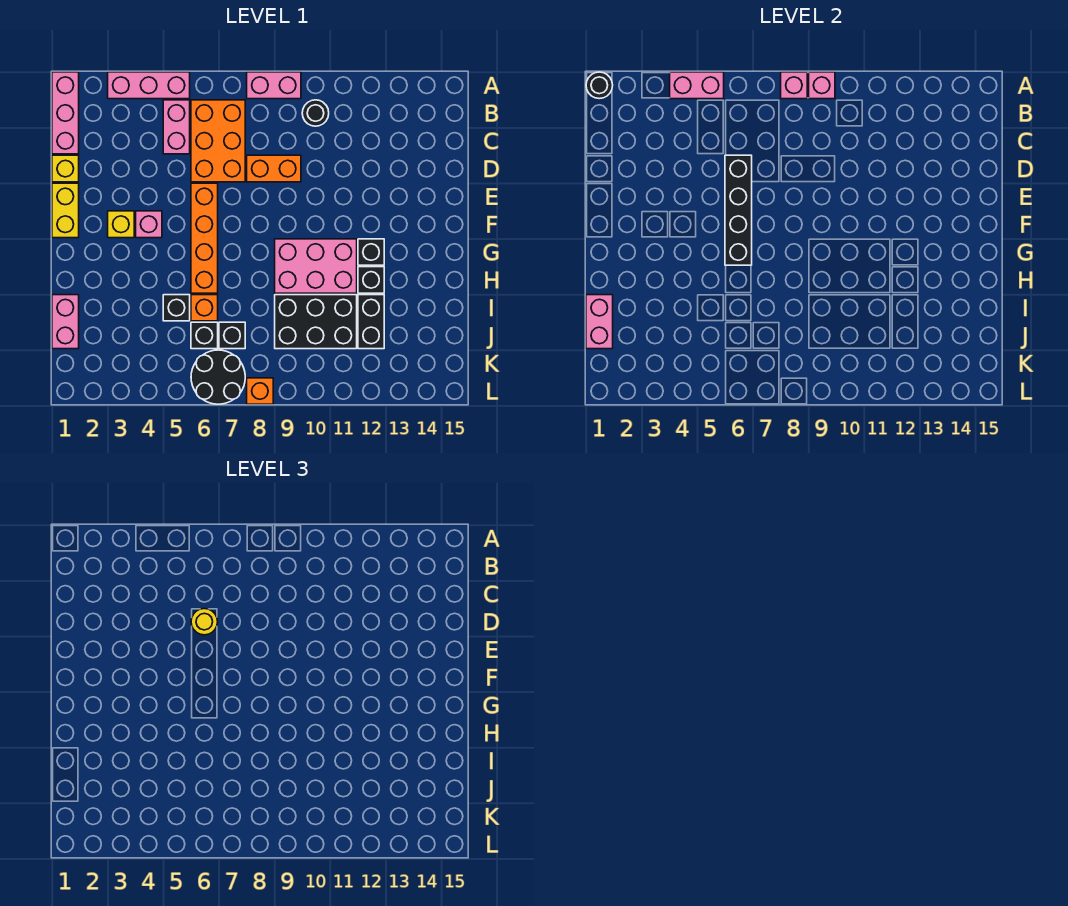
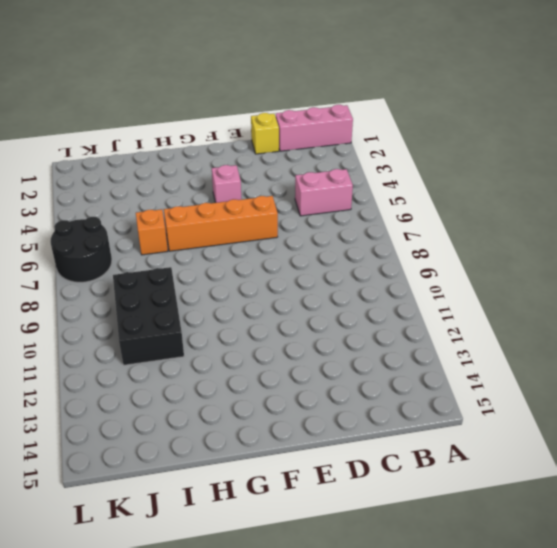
none -> pink 1x3 brick [108,72,190,99]
none -> pink 1x2 brick [247,72,301,99]
none -> orange 2x3 brick [191,100,245,182]
none -> black 1x1 round brick [302,100,329,126]

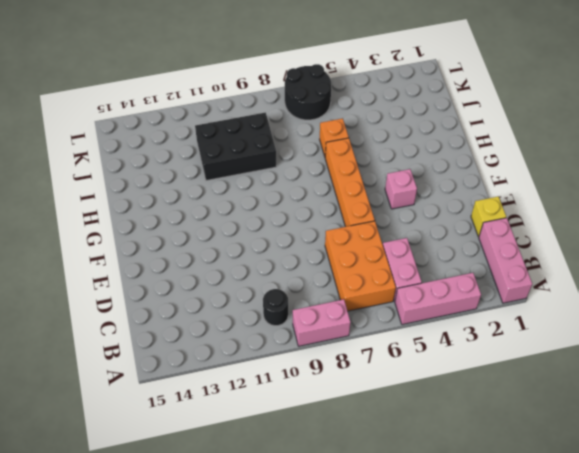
none -> orange 1x2 brick [247,155,301,182]
none -> yellow 1x2 brick [52,183,79,238]
none -> yellow 1x1 brick [108,211,134,238]
none -> pink 2x3 brick [275,239,357,293]

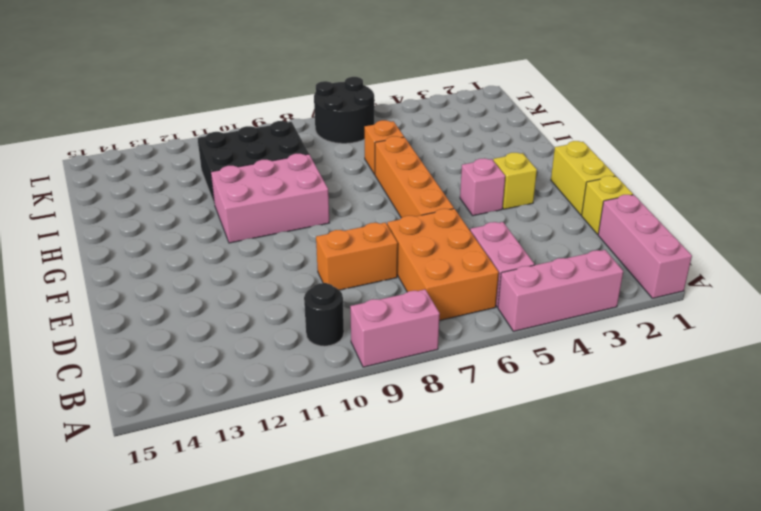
none -> black 1x1 brick [358,239,384,265]
none -> black 1x1 brick [358,267,384,293]
none -> pink 1x2 brick [52,295,79,349]
none -> black 1x1 brick [163,295,190,321]

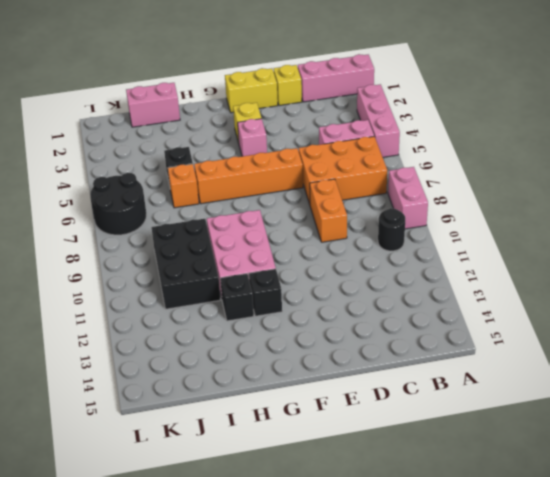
none -> black 1x2 brick [358,295,384,349]
none -> black 1x1 brick [191,322,218,349]
none -> black 1x1 brick [219,322,245,349]
none -> orange 1x1 brick [247,378,273,404]

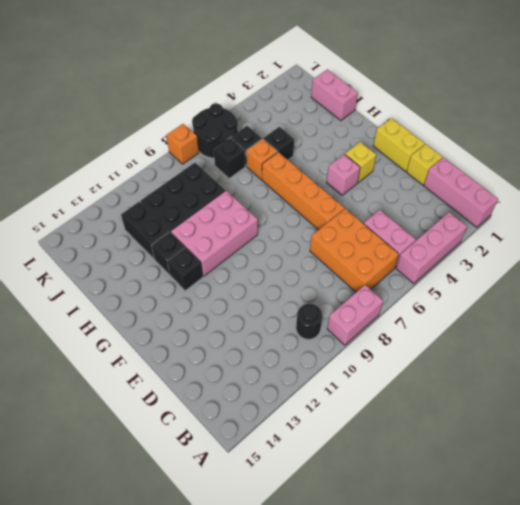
none -> orange 1x2 brick [247,155,301,182]
none -> black 1x1 round brick [586,72,613,99]
none -> pink 1x2 brick [670,72,724,99]
none -> pink 1x1 brick [781,72,807,99]

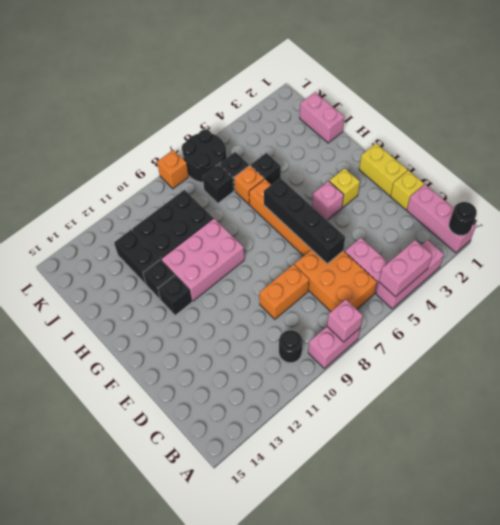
none -> pink 1x1 brick [809,72,835,99]
none -> pink 1x2 brick [586,295,613,349]
none -> yellow 1x1 round brick [191,609,218,635]

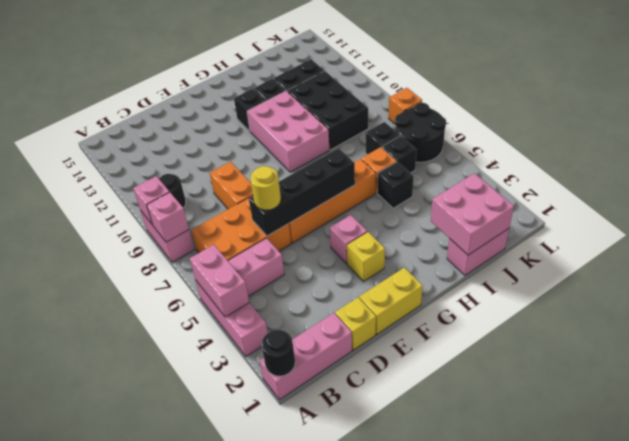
pink 2x2 brick [431,173,514,255] -> pink 1x2 brick [586,295,613,349]

